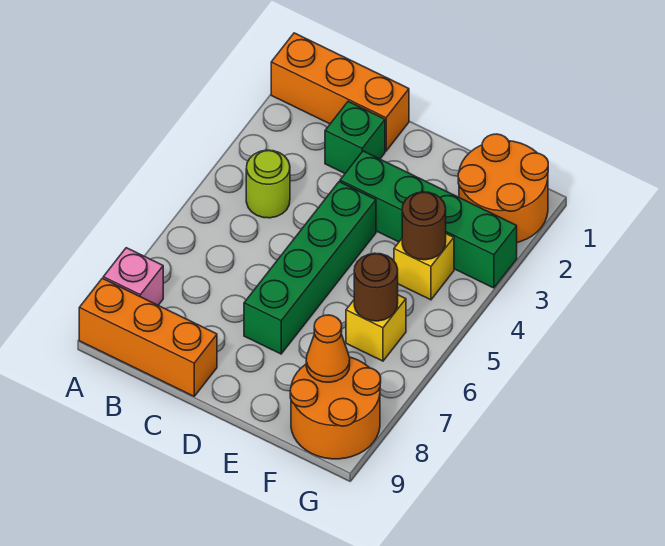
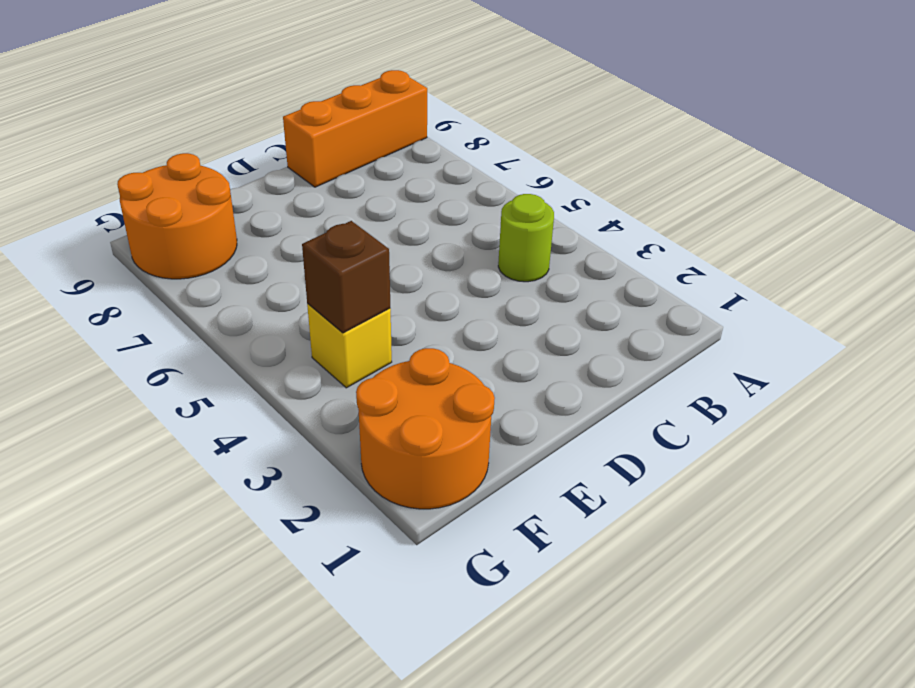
brown 1x1 brick [302,221,390,333] -> brown 1x1 round brick [402,192,446,260]
none -> orange 1x3 brick [271,33,409,151]
none -> pink 1x1 brick [103,248,163,305]
none -> green 1x1 brick [325,102,385,173]

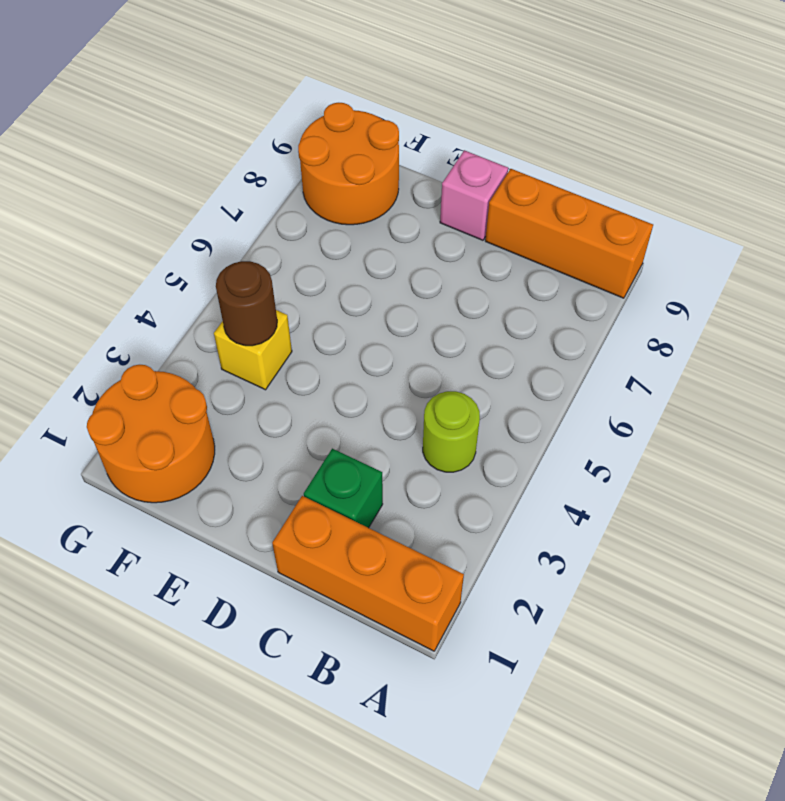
pink 1x1 brick [440,150,508,240] -> pink 1x1 brick moved to [103,248,163,305]
none -> green 1x4 brick [340,151,517,288]
none -> green 1x4 brick [244,182,376,354]
none -> yellow 1x1 brick [346,295,406,361]

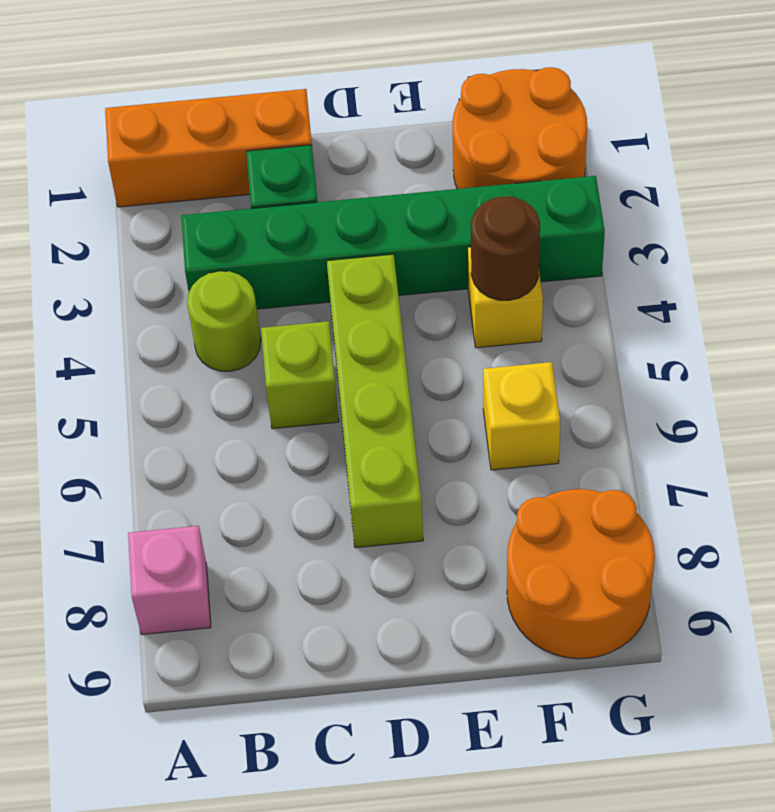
green 1x6 brick [181,176,605,309] -> green 1x4 brick [340,151,517,288]
lime 1x1 brick [261,321,339,429] -> none
lime 1x4 brick [327,254,423,548] -> green 1x4 brick [244,182,376,354]
none -> orange 1x3 brick [79,278,217,396]
none -> brown 1x1 round brick [354,253,398,321]
none -> orange 1x1 cone [306,315,350,382]

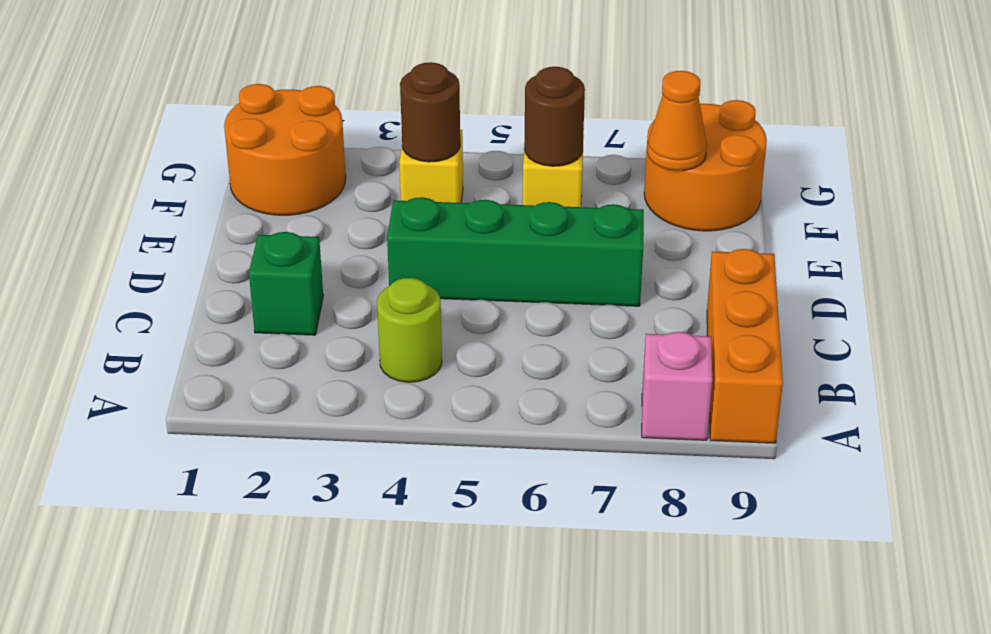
none -> orange 1x3 brick [271,33,409,151]
none -> green 1x4 brick [340,151,517,288]

